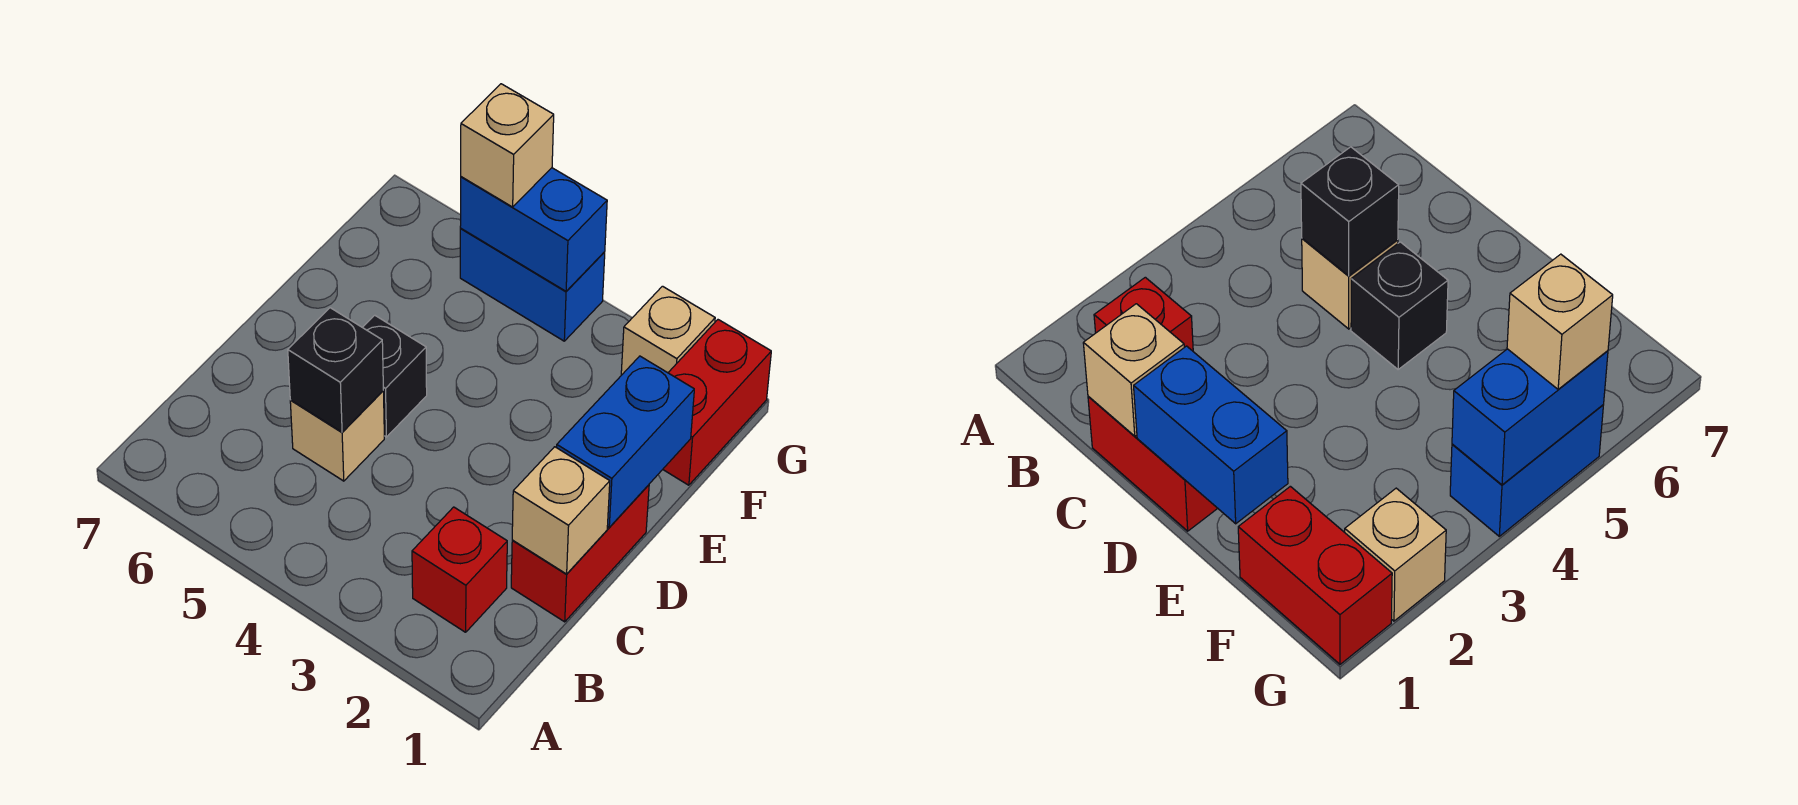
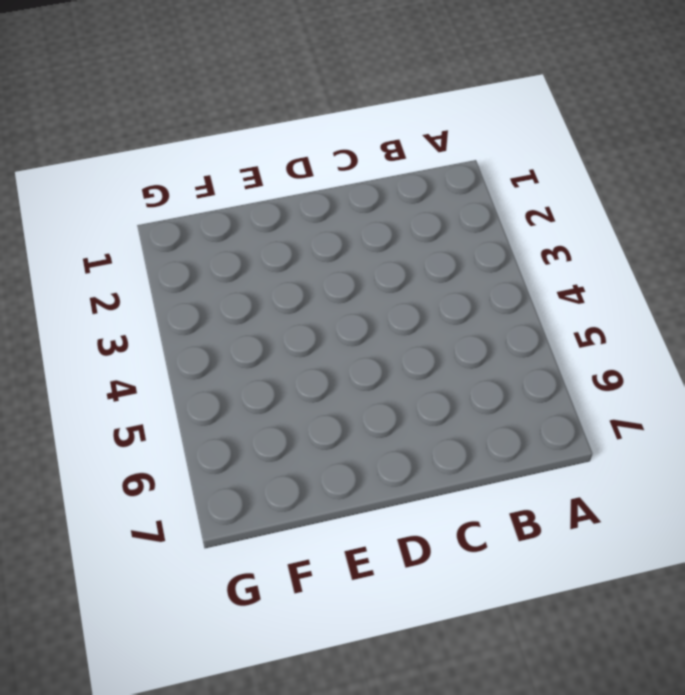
none -> red 1x1 brick [412,507,507,632]
none -> red 1x2 brick [511,485,649,622]
none -> tan 1x1 brick [290,391,384,481]

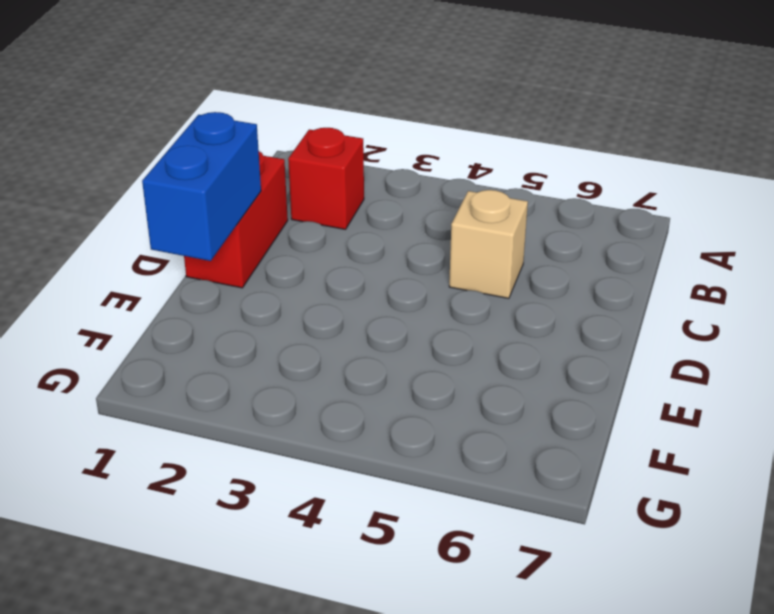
none -> black 1x1 brick [363,315,427,437]
none -> red 1x2 brick [663,320,771,485]
none -> tan 1x1 brick [621,286,715,375]

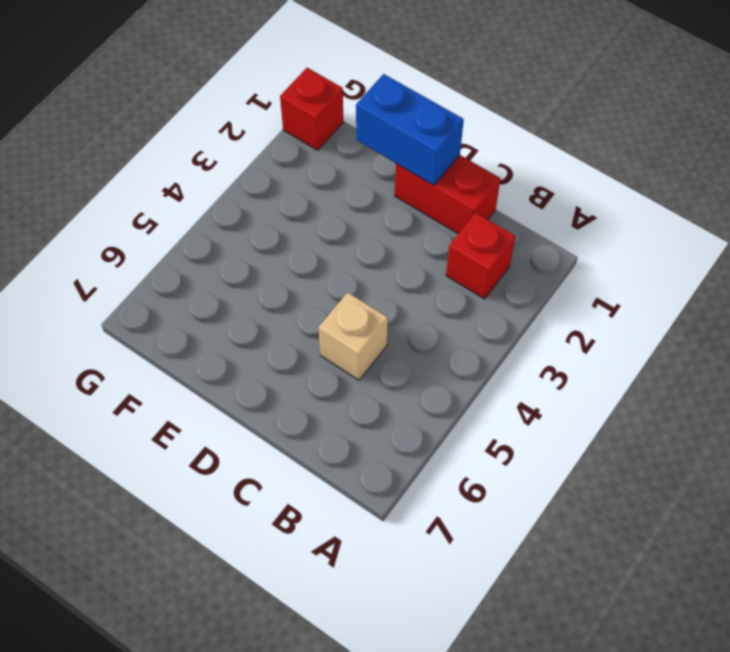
red 1x1 brick [280,68,343,150] -> red 1x2 brick [663,320,771,485]
none -> black 1x1 brick [363,315,427,437]
none -> tan 1x1 brick [621,286,715,375]
none -> blue 1x2 brick [460,229,605,341]

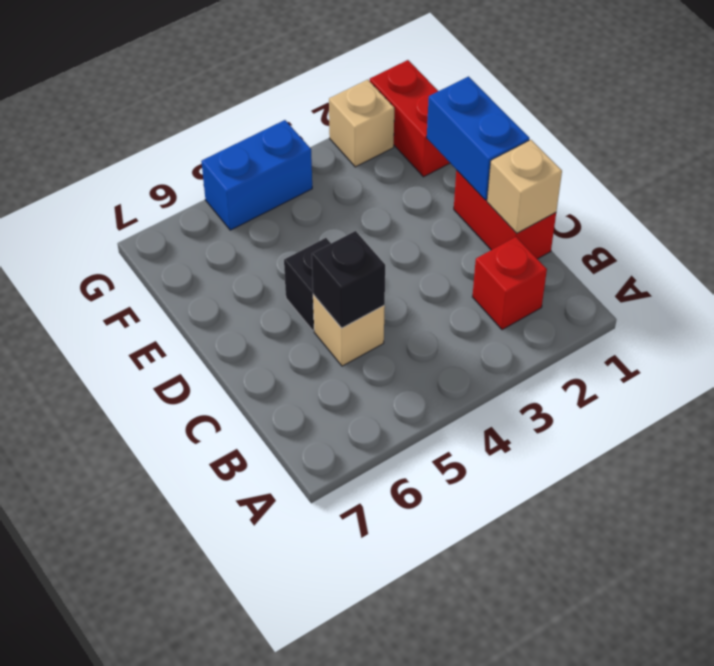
none -> blue 1x2 brick [460,168,607,291]
none -> tan 1x1 brick [461,84,554,207]

